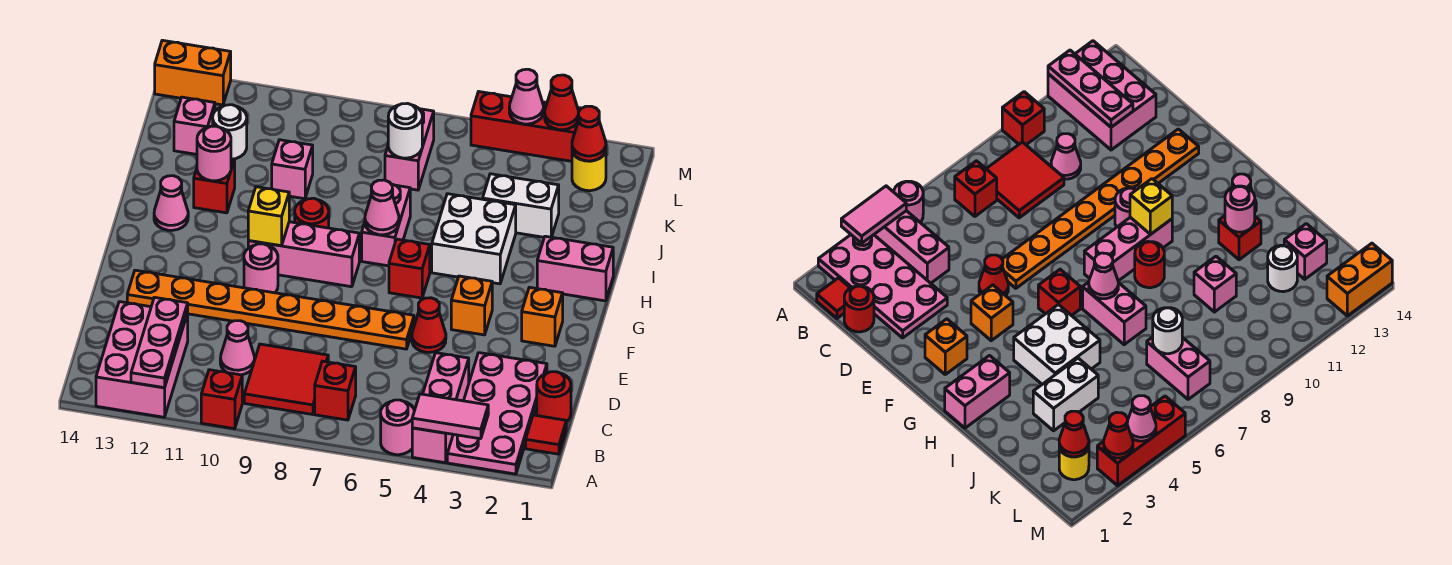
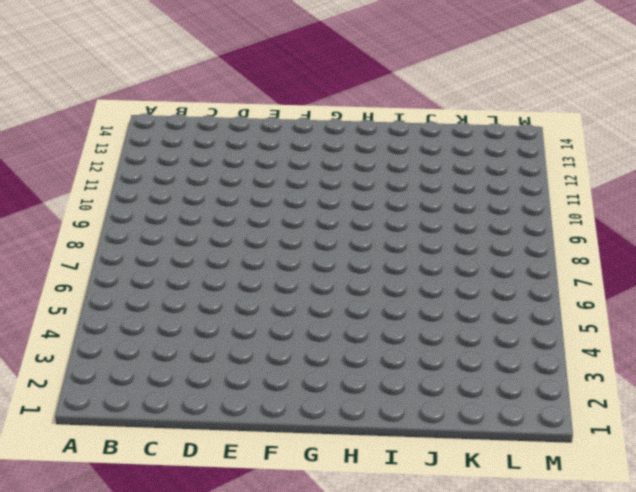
none -> pink 2x4 plate [447,353,547,474]
none -> pink 1x3 brick [412,353,469,463]
none -> pink 1x1 round brick [381,400,414,455]
none -> red 1x1 brick [201,370,242,429]

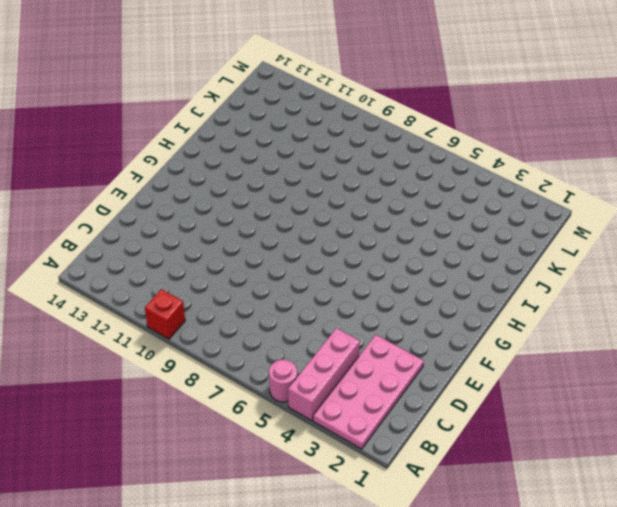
none -> pink 2x3 brick [96,302,188,417]
none -> red 1x1 tile [526,415,566,454]
none -> red 1x1 brick [315,361,356,420]
none -> red 2x2 tile [244,344,328,414]

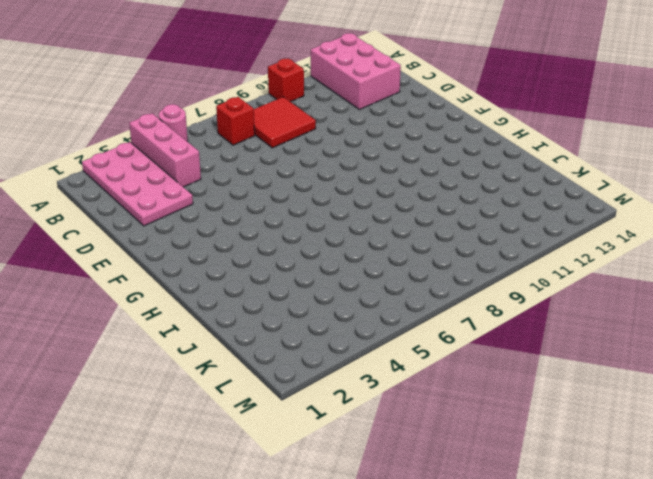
none -> red 1x1 tile [526,415,566,454]
none -> red 1x1 round brick [537,372,571,422]
none -> pink 1x1 cone [220,321,255,375]
none -> red 1x1 cone [412,298,446,352]

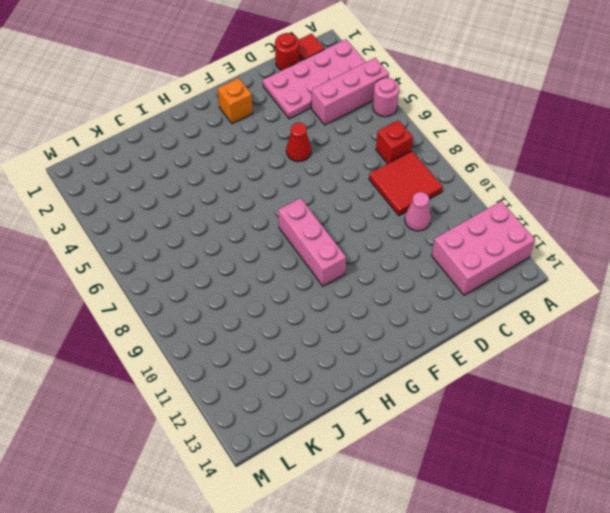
none -> red 1x1 brick [201,370,242,429]
none -> orange 1x8 plate [127,270,414,349]
none -> orange 1x1 brick [451,276,492,335]
none -> pink 1x1 round brick [244,244,278,293]

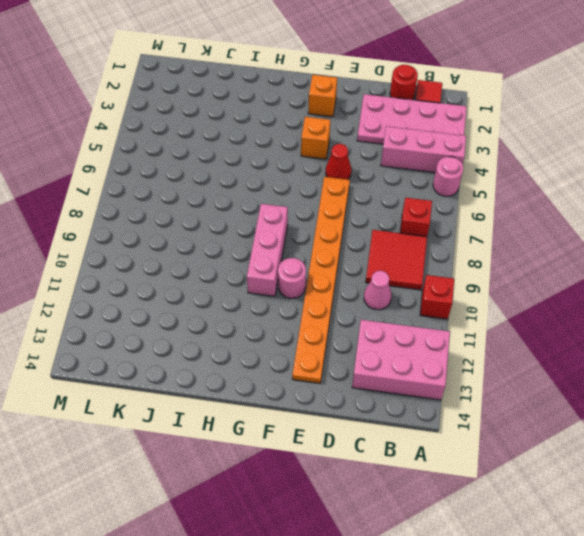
none -> red 1x1 brick [389,239,430,298]
none -> pink 1x2 brick [537,236,613,301]
none -> white 2x2 brick [432,194,516,284]
none -> pink 1x2 brick [362,184,410,266]

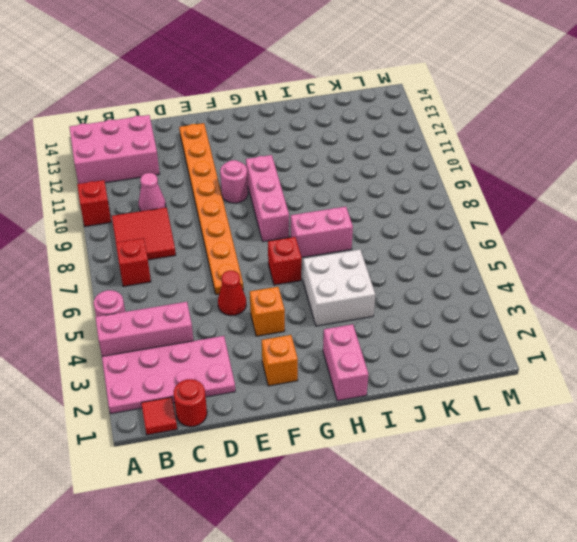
none -> red 1x1 round brick [295,198,329,228]
none -> pink 1x1 cone [154,176,188,230]
none -> red 1x1 brick [194,159,235,213]
none -> white 1x2 brick [483,174,559,237]

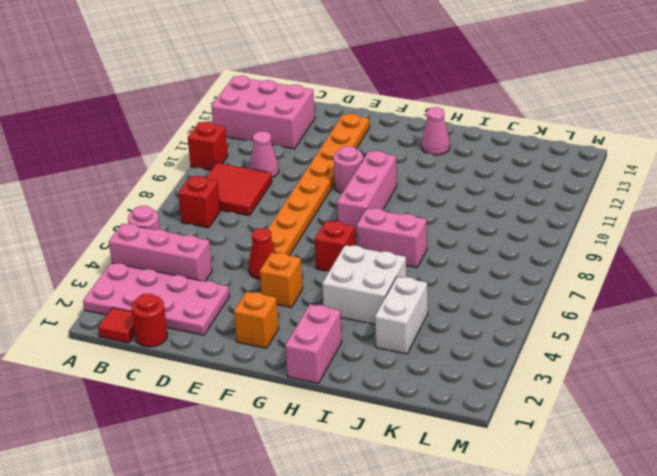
none -> red 1x1 round brick [295,198,329,228]
none -> red 1x1 brick [194,159,235,213]
none -> pink 1x1 brick [272,140,313,199]
none -> pink 1x2 brick [385,109,434,190]

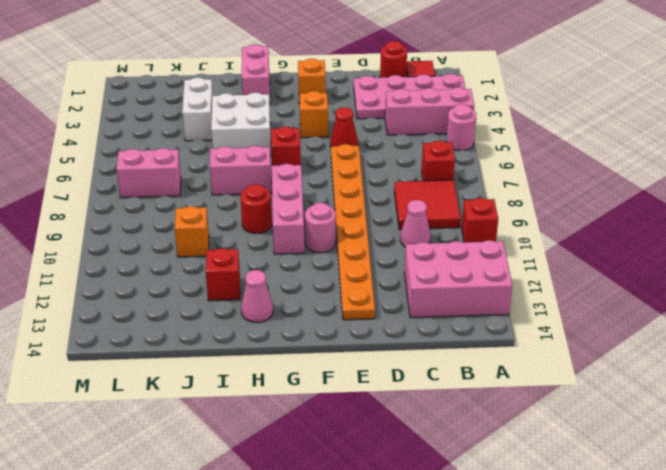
orange 1x1 brick [175,206,209,257] -> pink 1x1 brick [272,140,313,199]
none -> white 1x1 round brick [213,105,247,159]
none -> pink 1x1 brick [174,97,215,154]
none -> yellow 1x1 round brick [572,152,606,191]
none -> red 1x3 brick [471,92,581,161]

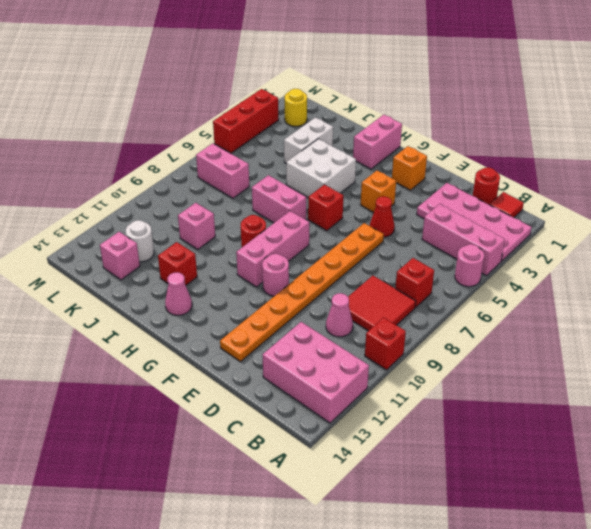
none -> orange 1x2 brick [155,40,231,105]
none -> pink 1x2 tile [412,394,488,439]
none -> pink 1x3 plate [131,297,188,388]
none -> yellow 1x1 brick [248,187,289,246]

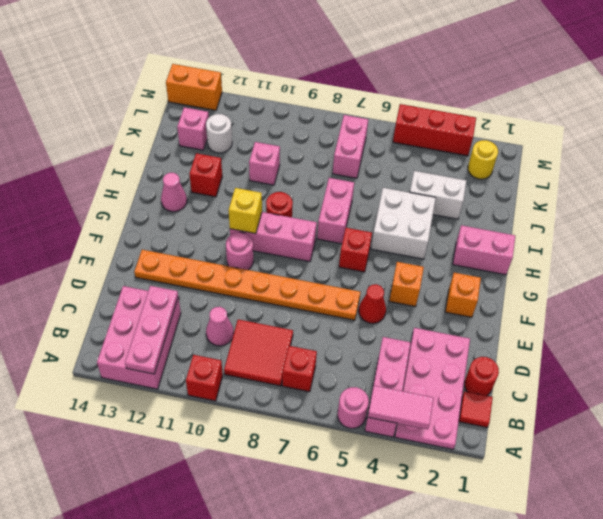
none -> pink 1x1 cone [365,180,399,235]
none -> pink 1x1 round brick [197,126,231,181]
none -> white 1x1 round brick [388,103,422,158]
none -> red 1x1 cone [572,106,606,161]

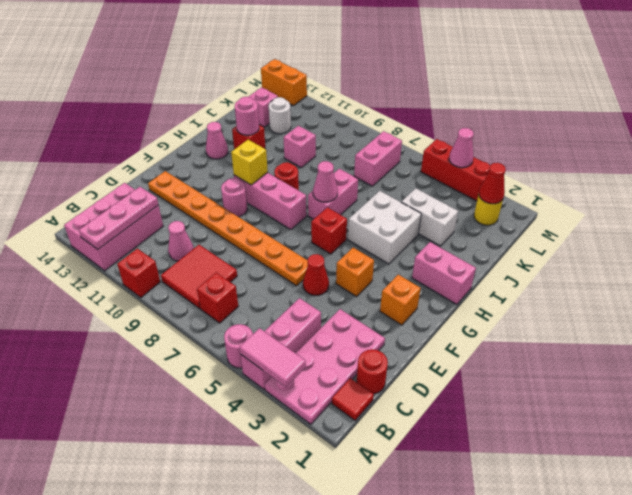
none -> white 1x1 round brick [388,103,422,158]
none -> red 1x1 cone [545,75,579,130]

